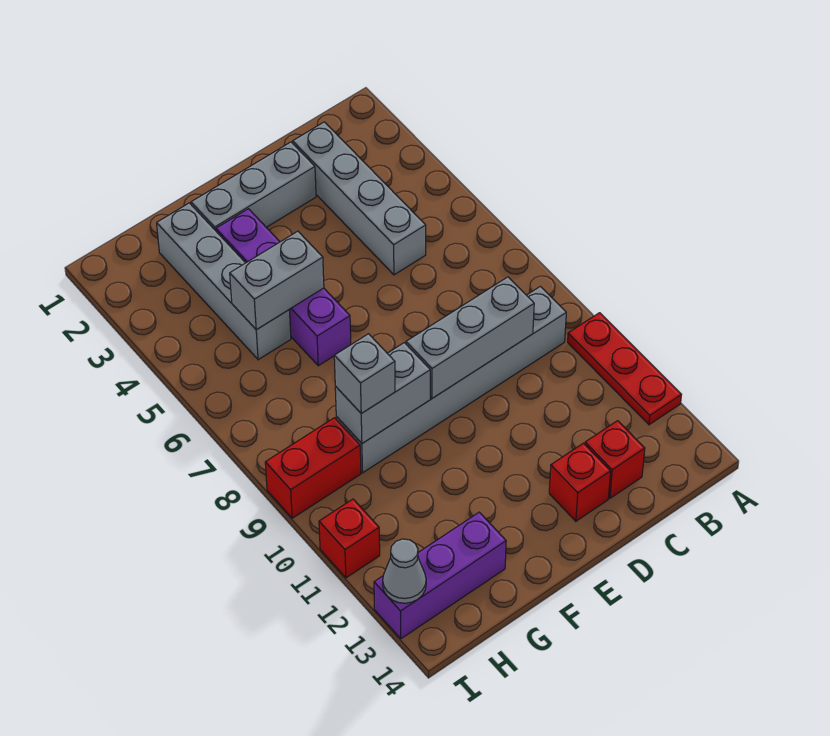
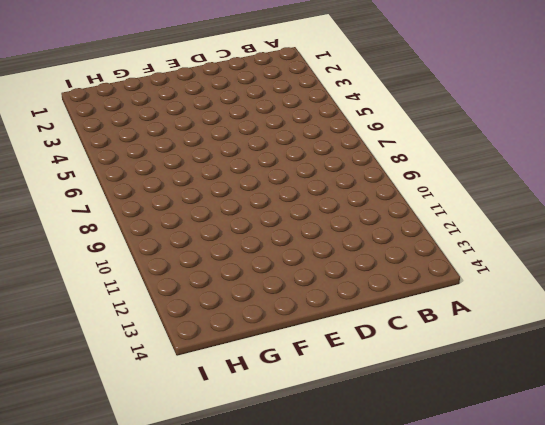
none -> red 1x3 plate [568,313,681,425]
none -> grey 1x6 brick [336,286,566,473]
none -> grey 1x4 brick [293,122,426,275]

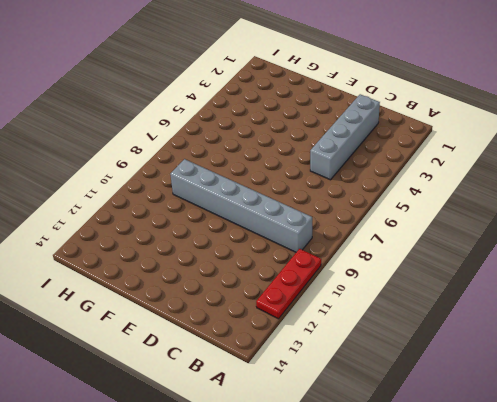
none -> red 1x1 brick [585,421,645,498]
none -> grey 1x3 brick [191,142,316,231]
none -> red 1x1 brick [549,443,611,521]

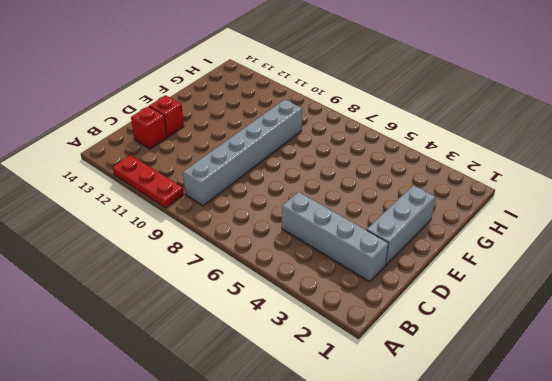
none -> purple 1x4 brick [216,209,351,366]
none -> grey 1x4 brick [157,203,291,360]
none -> purple 1x3 brick [374,512,506,639]

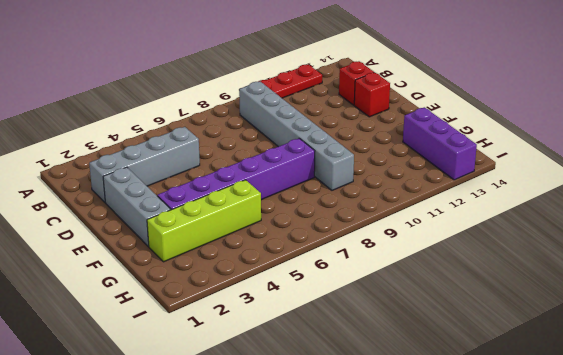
purple 1x6 brick [157,138,315,210] -> purple 1x4 brick [216,209,351,366]
lime 1x4 brick [147,180,261,262] -> grey 1x4 brick [157,203,291,360]
none -> red 1x2 brick [265,418,361,518]
none -> red 1x1 brick [319,499,380,578]
none -> grey 1x3 brick [406,277,534,398]

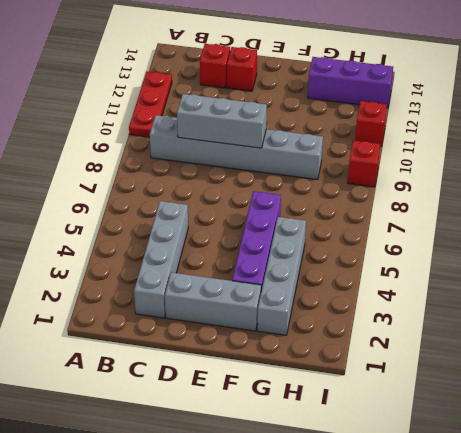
red 1x1 brick [348,140,380,187] -> red 1x2 brick [265,418,361,518]
none -> grey 1x2 brick [230,231,324,330]
none -> grey 1x2 brick [335,343,430,443]
none -> grey 1x1 cone [383,539,426,603]

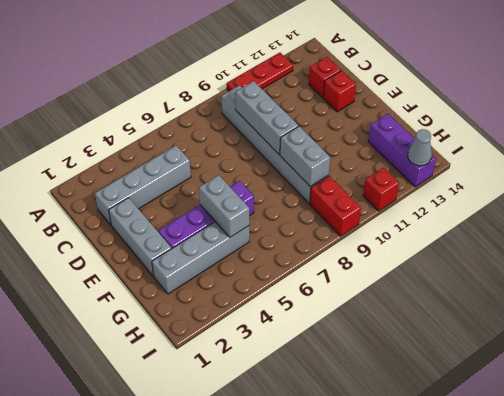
none -> grey 1x1 brick [334,334,395,413]

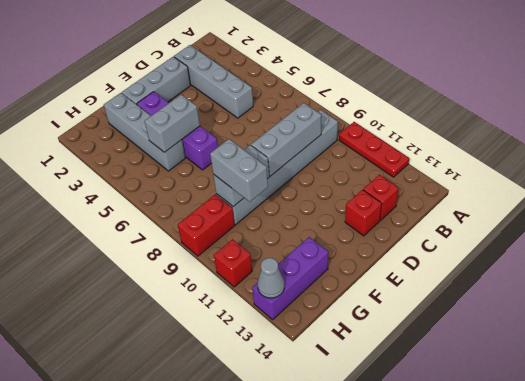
grey 1x2 brick [210,139,268,202] -> grey 1x1 brick [334,334,395,413]

